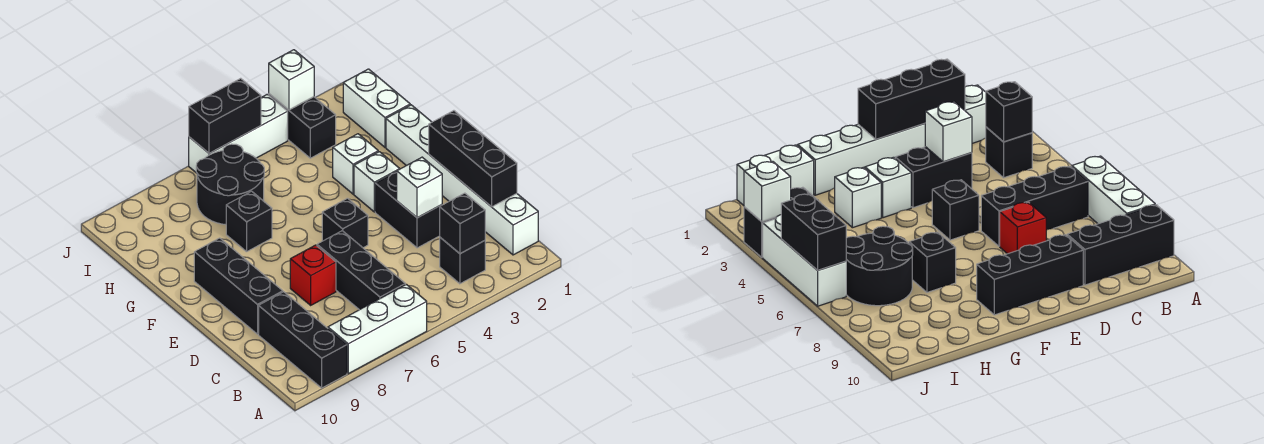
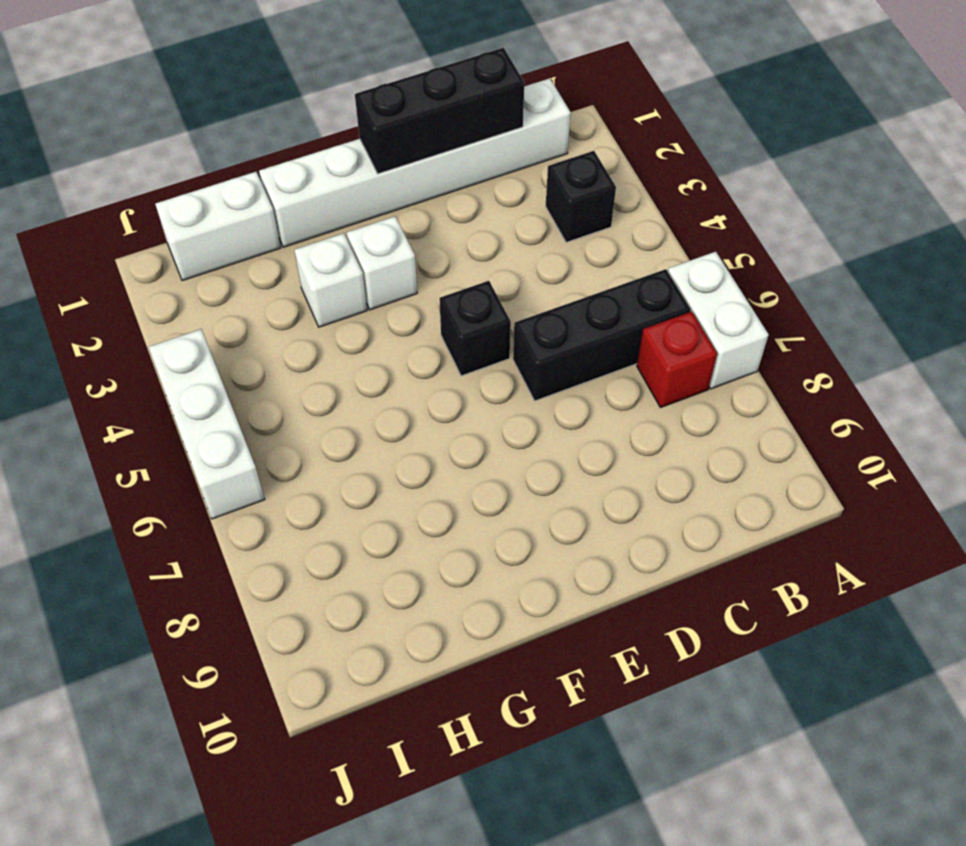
white 1x2 brick [668,252,769,389] -> white 1x3 brick [328,284,427,374]
red 1x1 brick [637,312,717,407] -> red 1x1 brick moved to [290,245,336,305]
none -> black 1x3 brick [259,292,347,388]
none -> black 1x2 brick [375,172,442,248]
none -> black 1x3 brick [194,238,283,334]

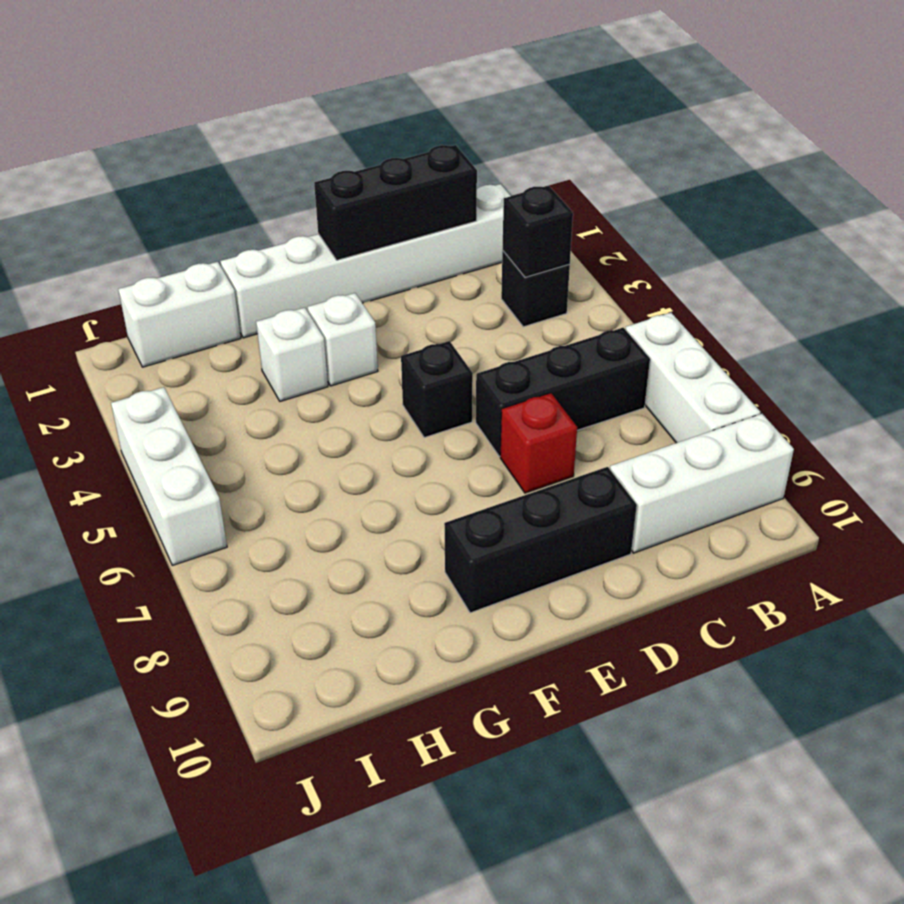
white 1x3 brick [610,414,794,553] -> black 1x3 brick [259,292,347,388]
none -> black 1x2 brick [375,172,442,248]
none -> black 1x1 brick [226,191,272,252]
none -> black 2x2 round brick [196,144,264,225]

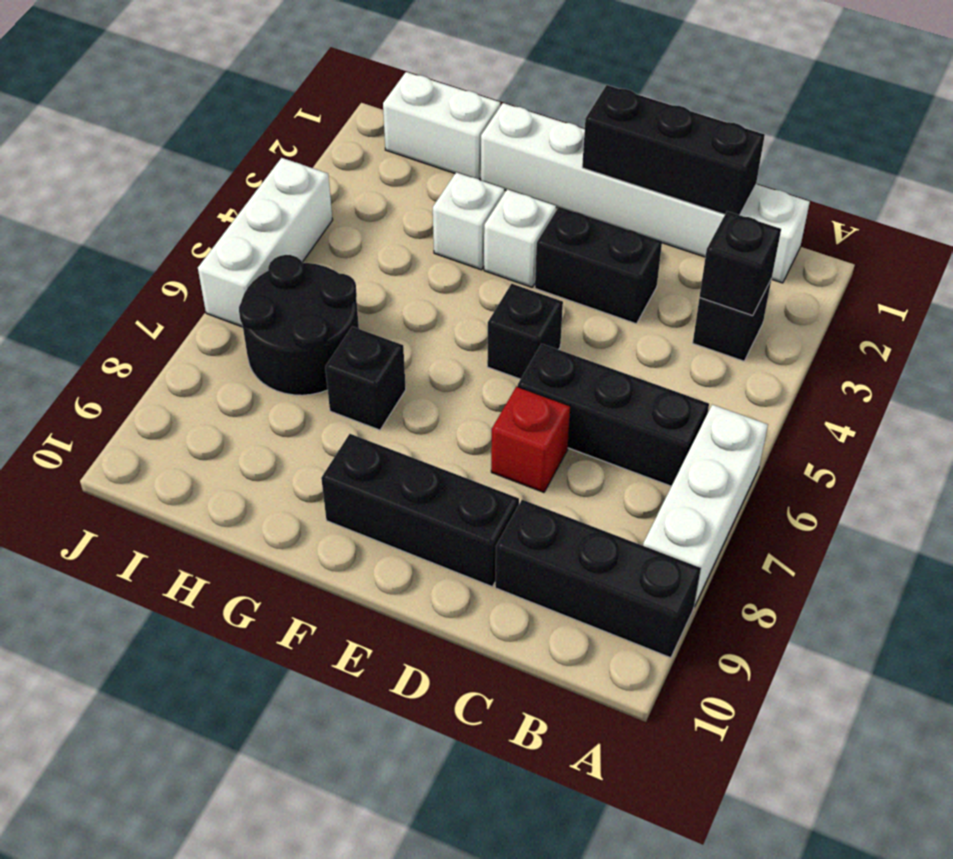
none -> black 1x2 brick [269,94,336,158]
none -> white 1x1 brick [397,157,442,218]
none -> white 1x1 brick [269,50,314,110]

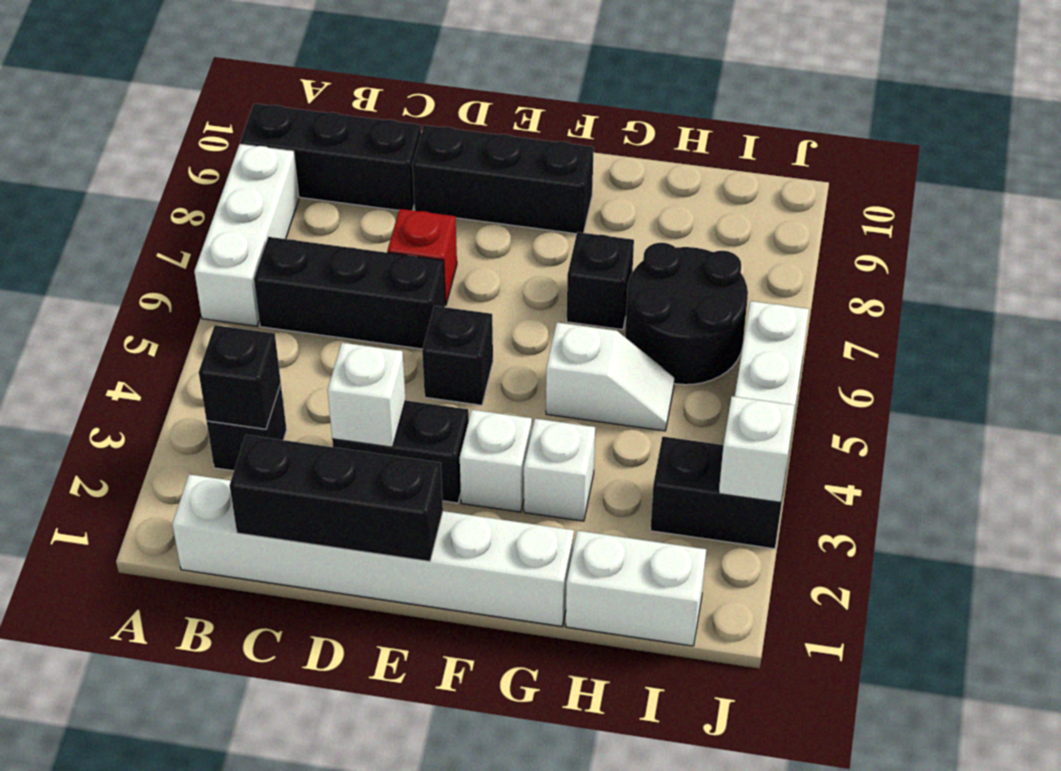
white 1x2 slope [546,323,675,431] -> none
none -> black 1x2 brick [189,78,261,153]

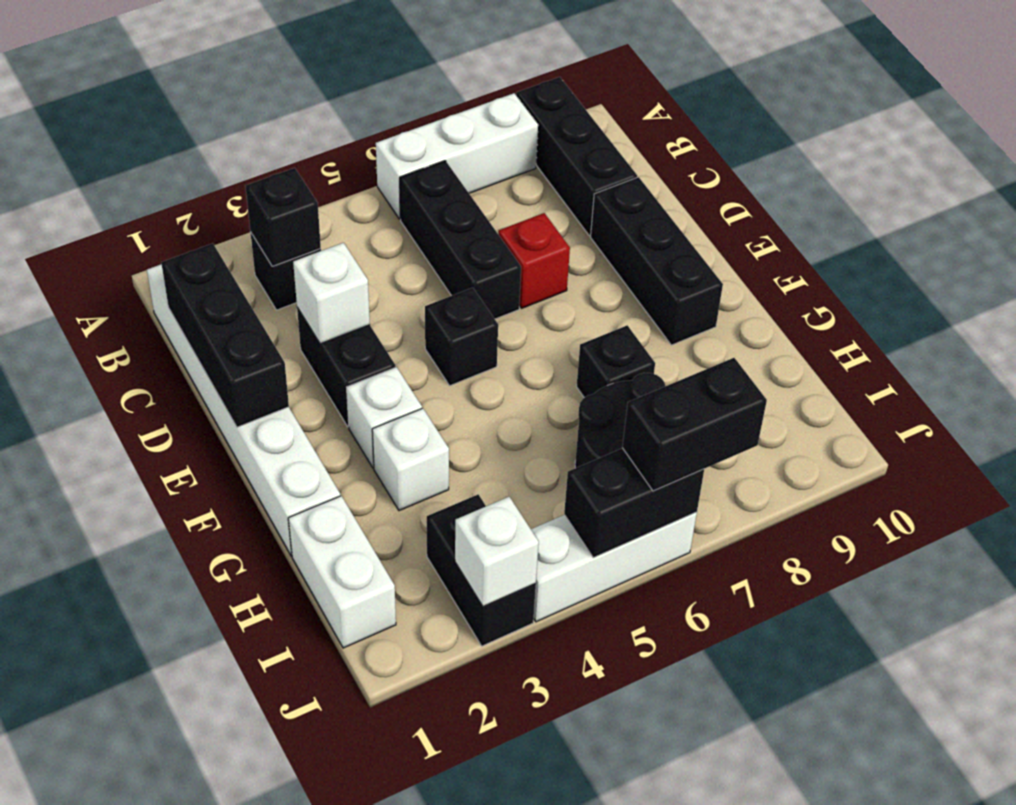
black 1x2 brick [622,358,767,491] -> none

